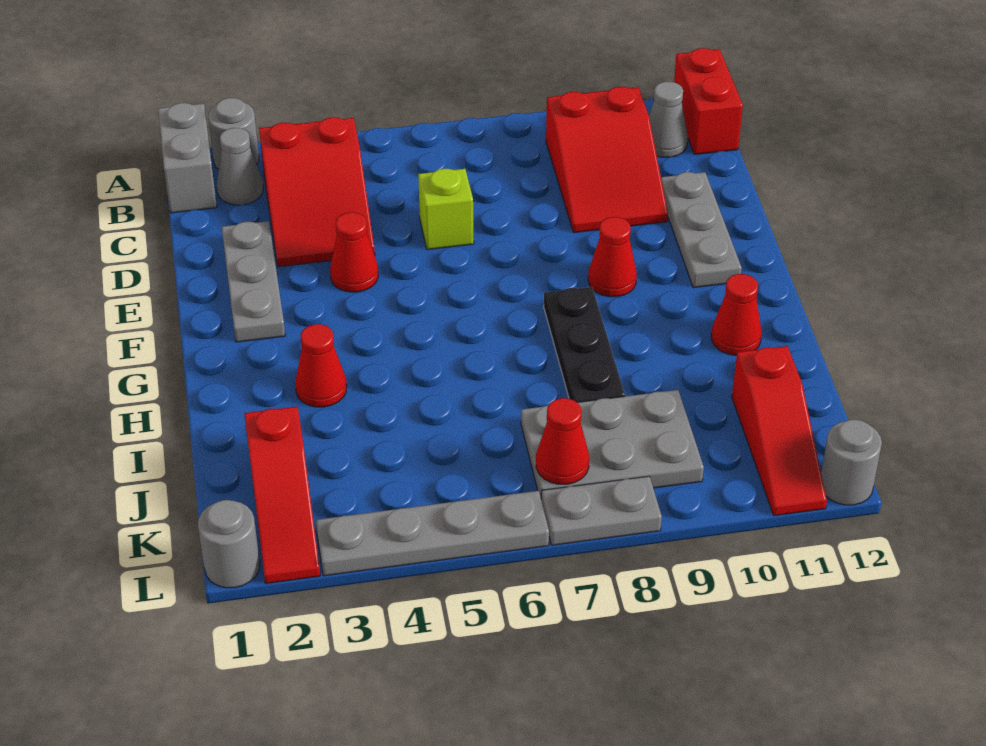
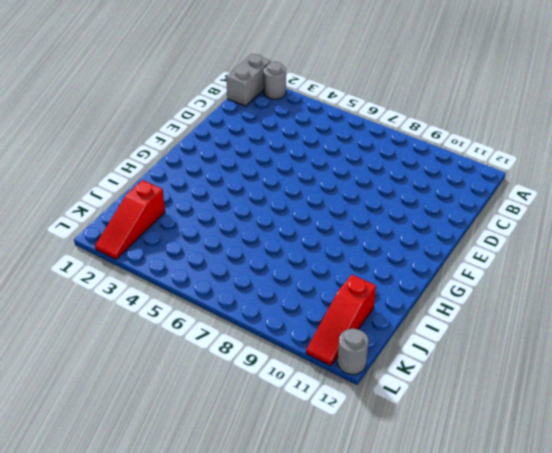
none -> red 1x2 brick [674,48,743,155]
none -> grey 1x1 cone [217,128,263,205]
none -> red 2x3 slope [259,117,375,267]

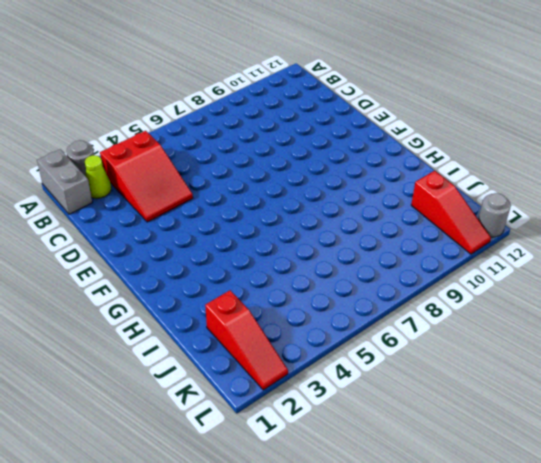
lime 1x1 cone [85,155,111,198] -> grey 1x1 cone [217,128,263,205]
none -> red 1x2 brick [674,48,743,155]
none -> red 2x3 slope [546,87,668,233]
none -> grey 1x1 cone [649,82,688,157]

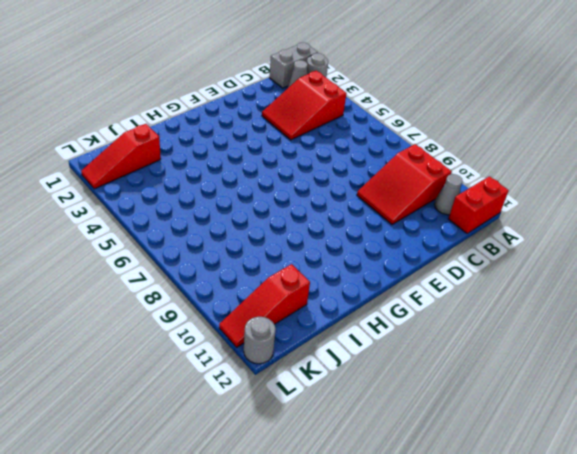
none -> grey 1x3 plate [222,221,285,342]
none -> lime 1x1 brick [418,169,474,250]
none -> grey 1x3 plate [661,172,742,288]

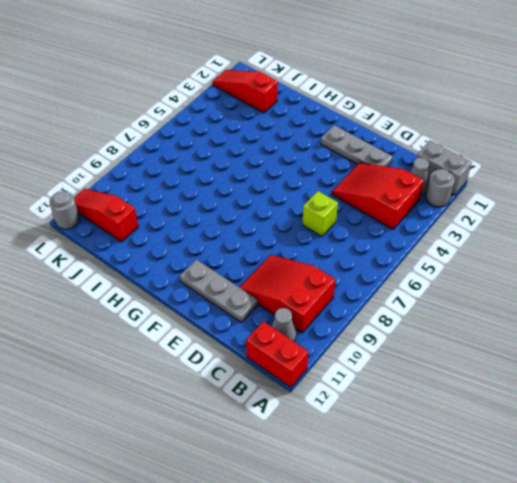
none -> red 1x1 cone [330,212,378,292]
none -> red 1x1 cone [588,217,637,297]
none -> black 1x3 plate [544,287,625,402]

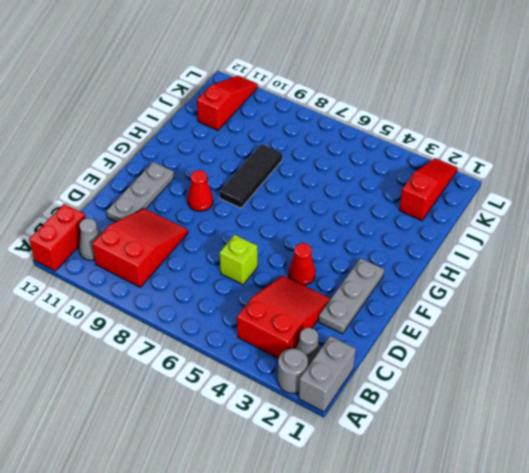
black 1x3 tile [220,144,282,208] -> black 1x3 plate [544,287,625,402]
none -> red 1x1 cone [295,324,347,407]
none -> red 1x1 cone [711,274,762,355]
none -> grey 2x3 plate [521,390,704,497]

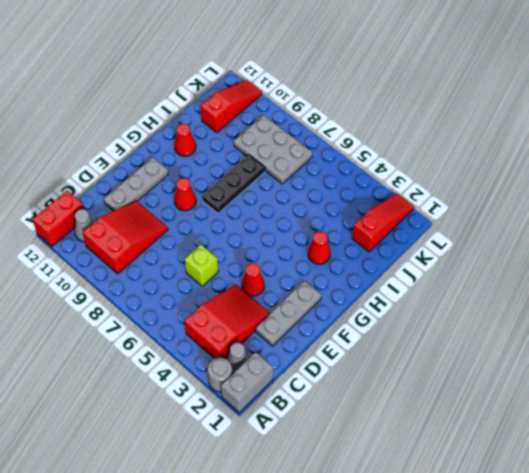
none -> grey 1x1 round brick [198,500,260,588]
none -> grey 1x4 plate [316,491,549,576]
none -> grey 1x2 plate [541,476,662,545]

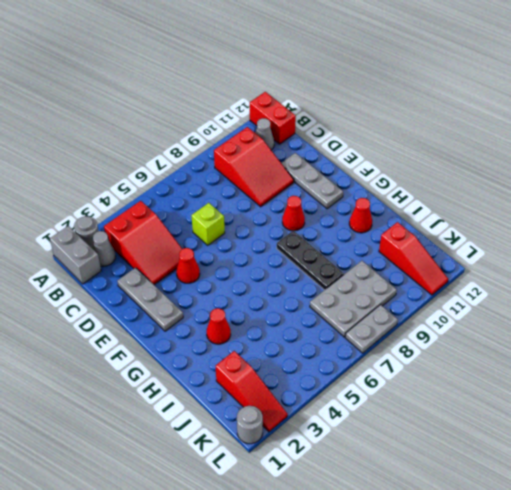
none -> grey 1x4 plate [316,491,549,576]
none -> grey 1x1 round brick [821,420,882,505]
none -> red 1x1 cone [536,398,589,484]

